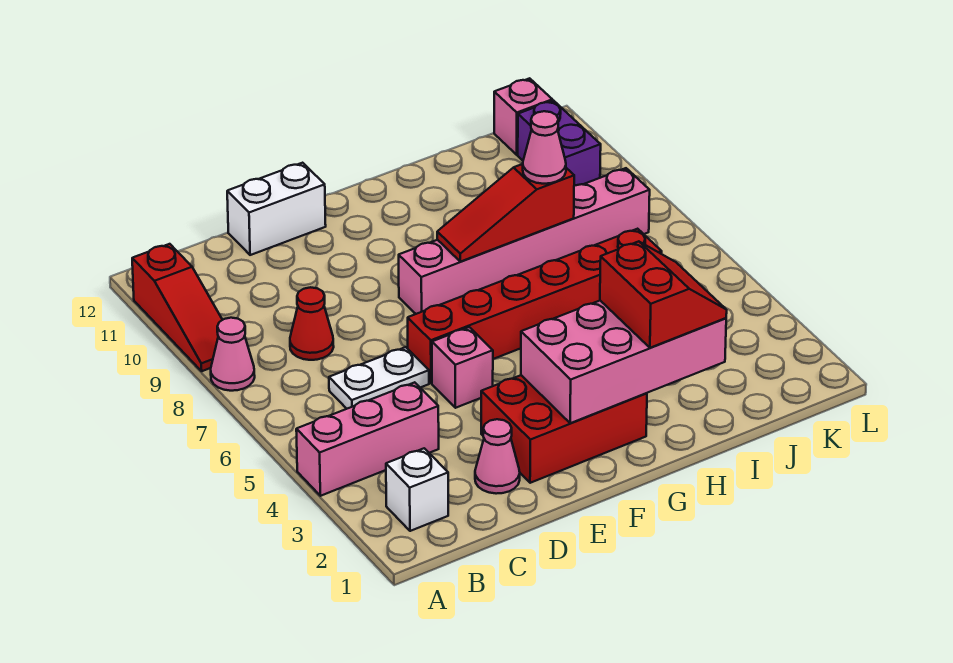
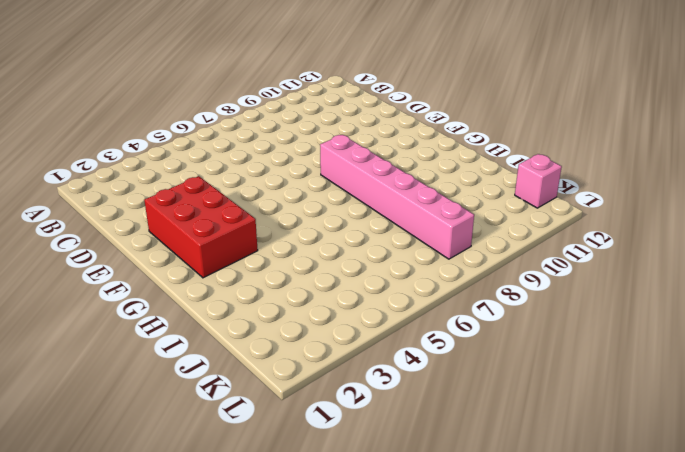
none -> pink 1x3 brick [296,382,439,496]
none -> pink 1x1 cone [211,318,255,391]
none -> red 1x3 slope [132,244,222,371]

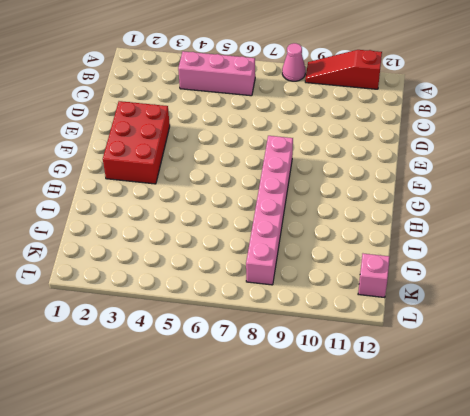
pink 1x3 brick [178,51,255,96] -> pink 1x3 brick turned to [296,382,439,496]
none -> white 1x1 brick [386,448,448,531]
none -> white 1x2 plate [329,347,429,409]
none -> red 1x1 cone [290,287,334,360]

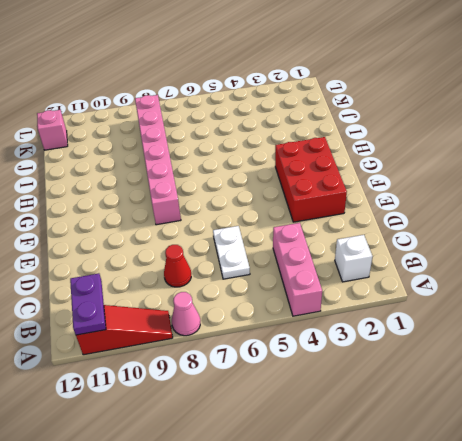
purple 1x2 plate [70,273,106,335] -> none
none -> pink 1x1 cone [475,419,520,494]
none -> white 1x2 brick [227,163,326,255]
none -> pink 1x1 brick [432,327,493,408]

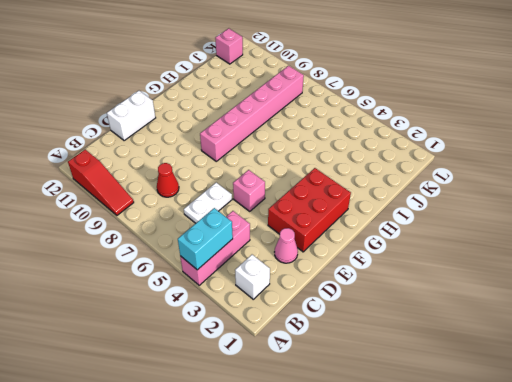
cyan 1x2 brick [178,208,233,270] -> none
none -> pink 1x1 cone [211,318,255,391]
none -> red 1x6 brick [408,229,662,383]
none -> purple 1x2 brick [518,101,601,186]

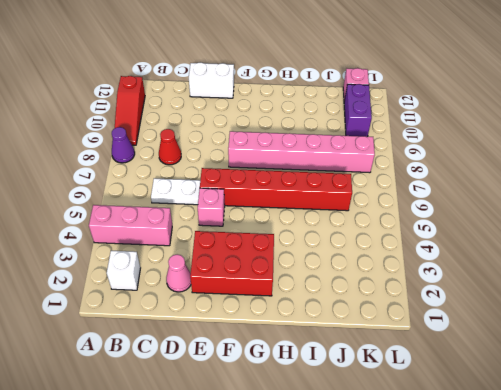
purple 1x1 cone [112,127,135,163] -> pink 1x1 cone [211,318,255,391]
none -> pink 2x4 brick [521,301,726,423]
none -> red 1x3 slope [437,164,574,262]
none -> red 2x2 slope [600,241,727,348]

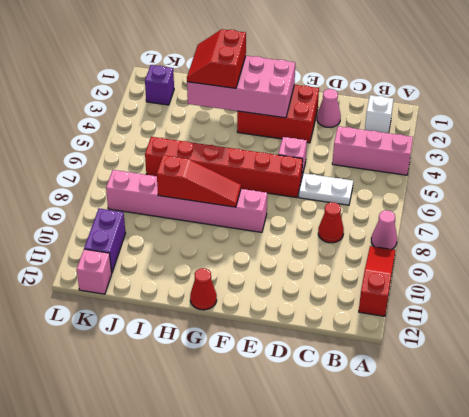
red 1x1 cone [190,268,217,310] -> none
purple 1x1 brick [145,65,174,105] -> none
none -> white 1x2 brick [227,163,326,255]
none -> pink 1x1 cone [523,111,566,184]

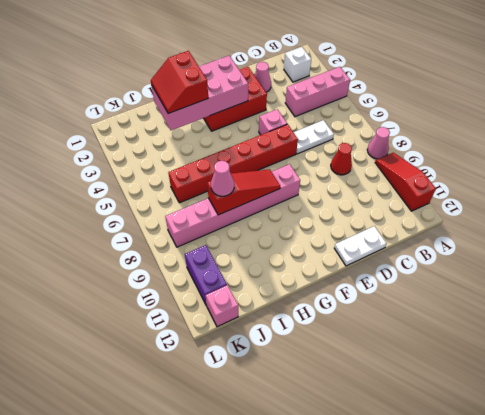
white 1x2 plate [334,226,387,266] -> white 1x2 brick [227,163,326,255]

